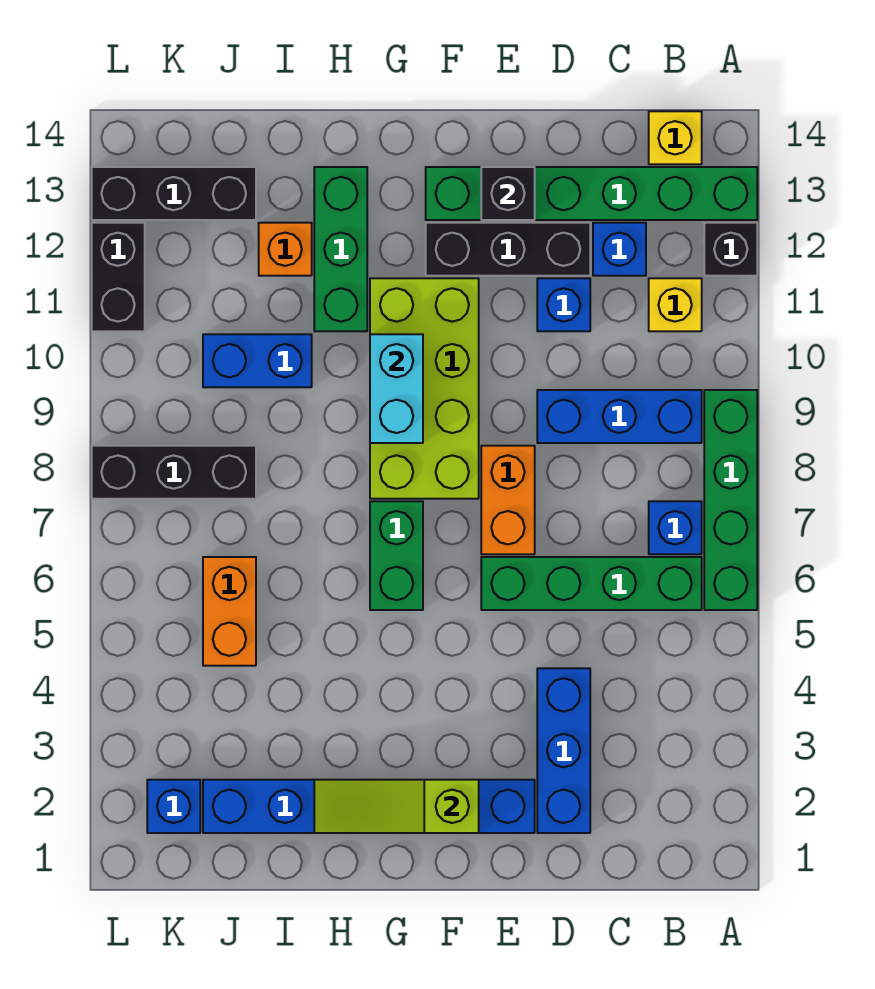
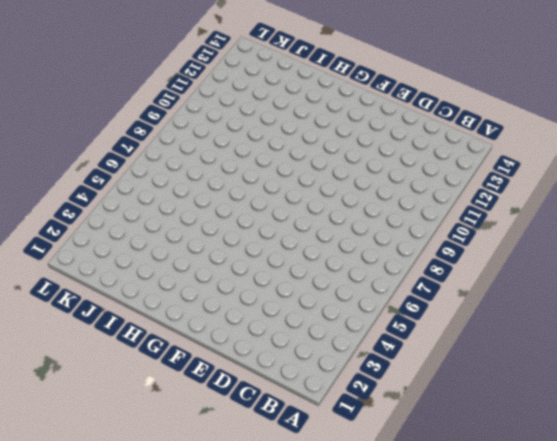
none -> green 1x4 brick [704,390,757,610]
none -> black 1x1 brick [704,223,757,276]
none -> green 1x6 brick [426,167,757,220]

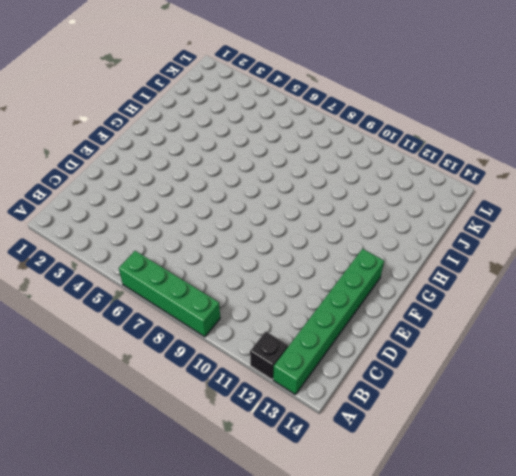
none -> green 1x4 brick [481,557,702,610]
none -> blue 1x1 brick [649,501,702,554]
none -> blue 1x3 brick [537,390,702,443]

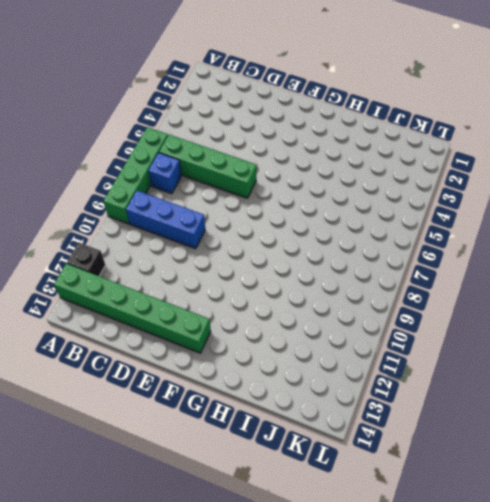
none -> yellow 1x1 brick [649,278,702,331]
none -> yellow 1x1 brick [649,111,702,164]
none -> blue 1x1 brick [593,223,646,276]

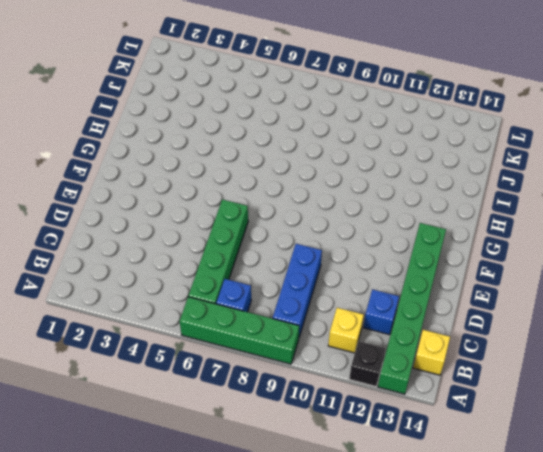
none -> blue 1x3 brick [537,668,590,833]
none -> blue 1x1 brick [537,278,590,331]
none -> black 1x3 brick [426,223,590,276]

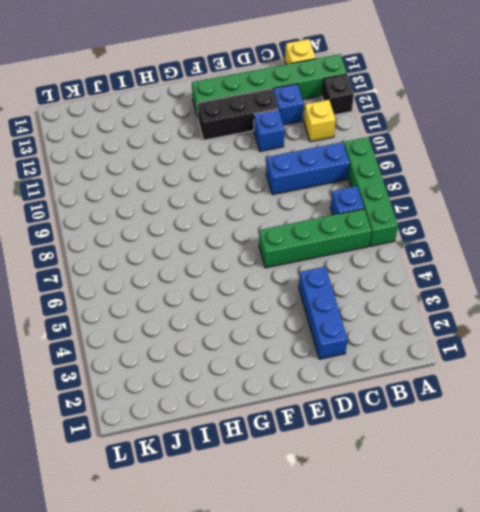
none -> blue 1x6 brick [203,780,535,833]
none -> orange 1x2 brick [481,446,535,554]
none -> lime 2x4 brick [370,278,479,499]

